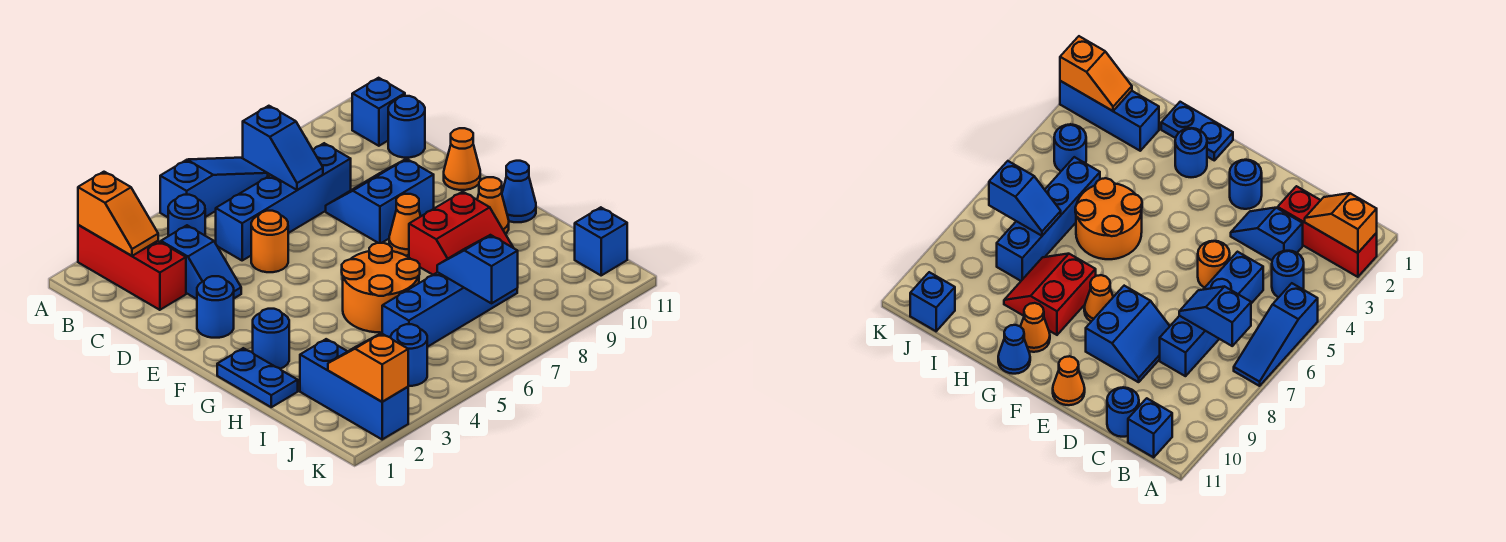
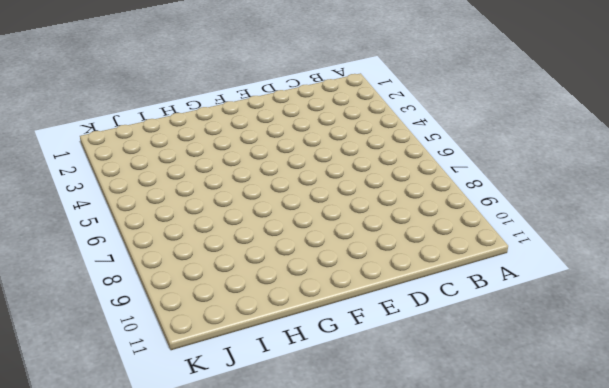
none -> red 1x3 brick [78,225,186,310]
none -> blue 1x3 slope [160,158,268,217]
none -> blue 1x1 round brick [168,195,205,236]

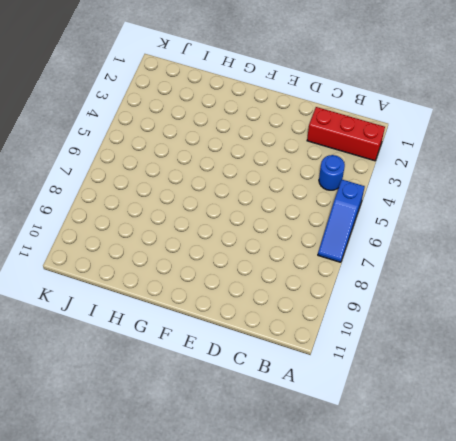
none -> blue 1x1 brick [352,78,405,146]
none -> blue 1x2 slope [161,225,241,299]
none -> blue 1x4 brick [216,143,351,260]

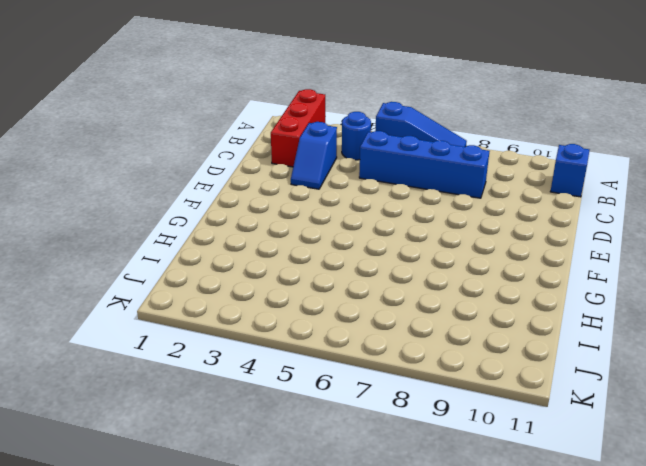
none -> blue 1x1 round brick [388,96,425,158]
none -> orange 1x1 round brick [251,211,288,272]
none -> blue 2x2 slope [326,159,434,243]

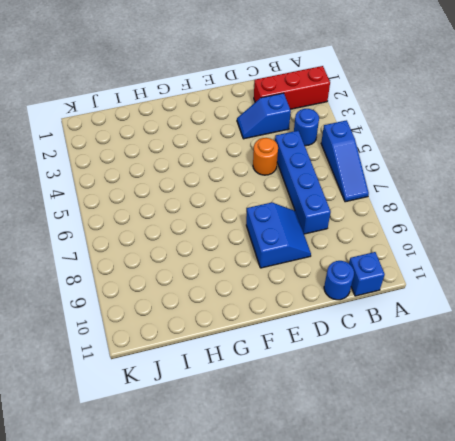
none -> blue 1x1 round brick [197,276,234,338]
none -> orange 1x1 cone [444,128,480,190]
none -> orange 1x1 cone [389,194,421,256]

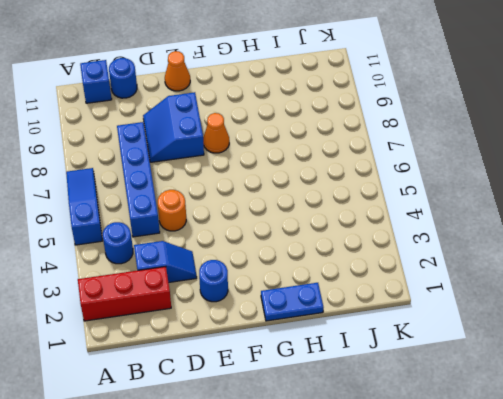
none -> blue 1x1 round brick [253,309,289,369]
none -> orange 2x2 round brick [342,243,420,333]
none -> red 2x2 slope [409,192,513,275]

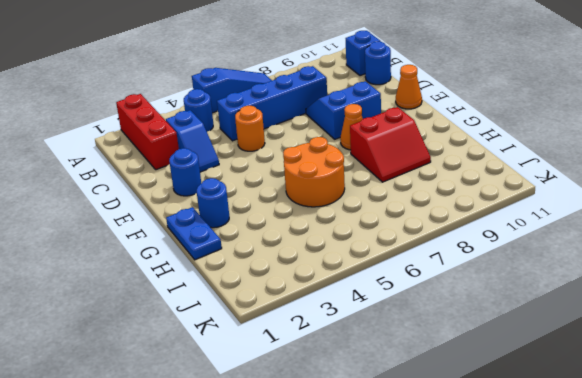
none -> orange 1x1 cone [477,177,509,234]
none -> blue 1x1 cone [502,161,536,222]
none -> blue 1x3 brick [300,339,408,439]

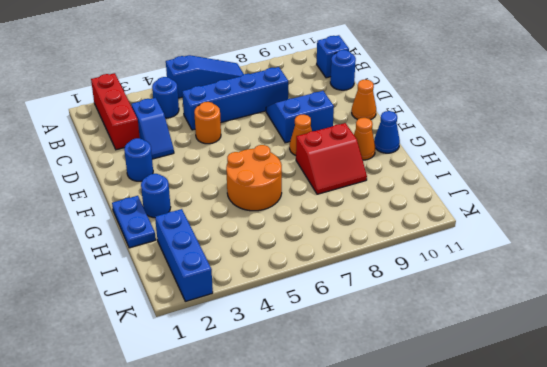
none -> blue 1x4 brick [382,272,517,347]
none -> blue 1x1 round brick [391,324,427,386]
none -> blue 1x1 brick [575,207,627,275]

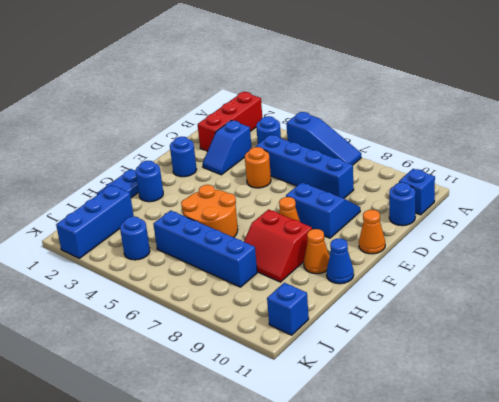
none -> orange 1x2 slope [78,172,158,256]
none -> blue 1x2 slope [243,106,323,190]
none -> blue 1x2 slope [437,235,518,303]

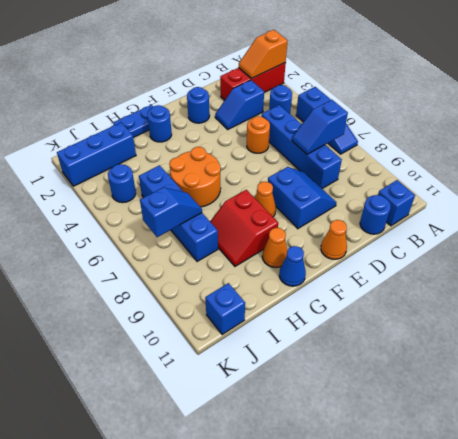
none -> orange 1x2 slope [328,333,408,402]

